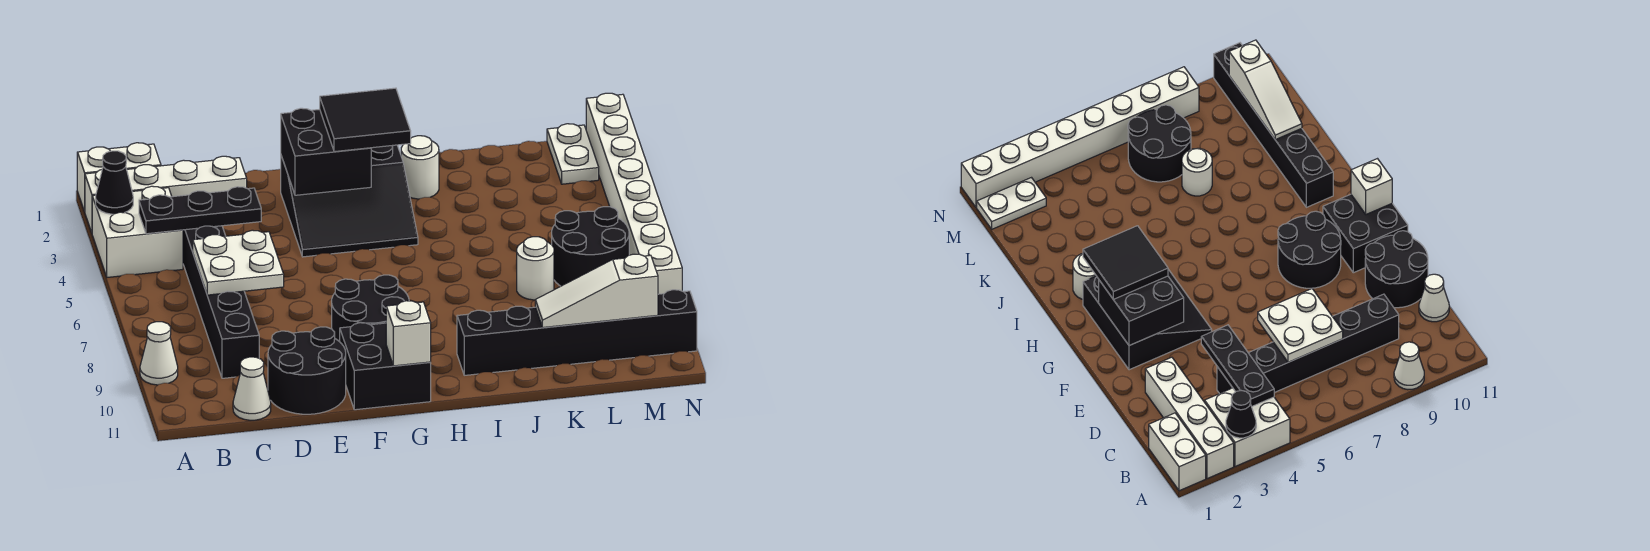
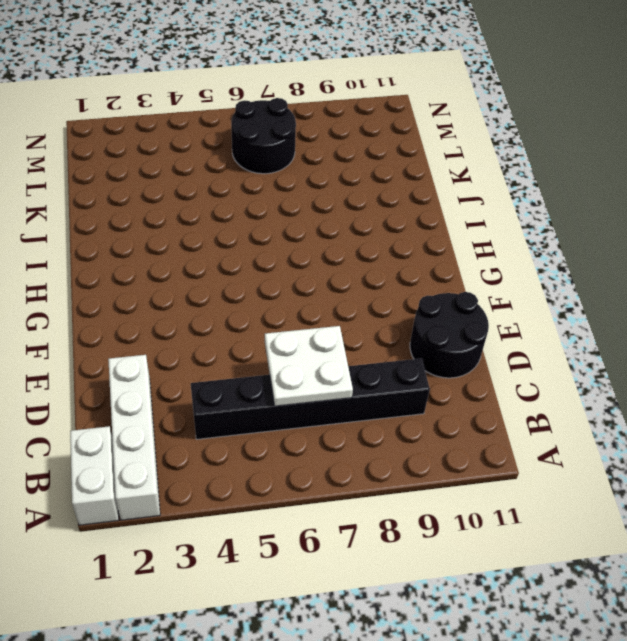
none -> white 2x2 brick [92,186,183,277]
none -> white 1x1 cone [140,322,178,385]
none -> white 1x1 cone [233,357,271,420]

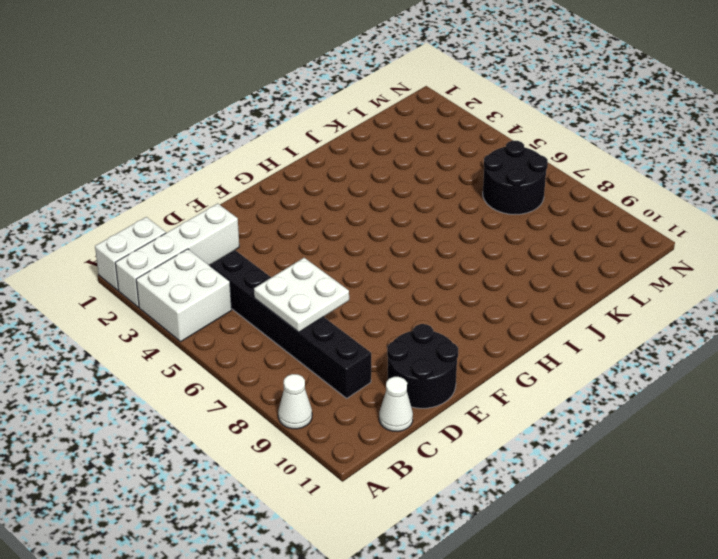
none -> black 3x3 slope [281,145,418,257]
none -> black 2x2 round brick [332,275,409,342]
none -> black 2x2 brick [340,323,431,410]

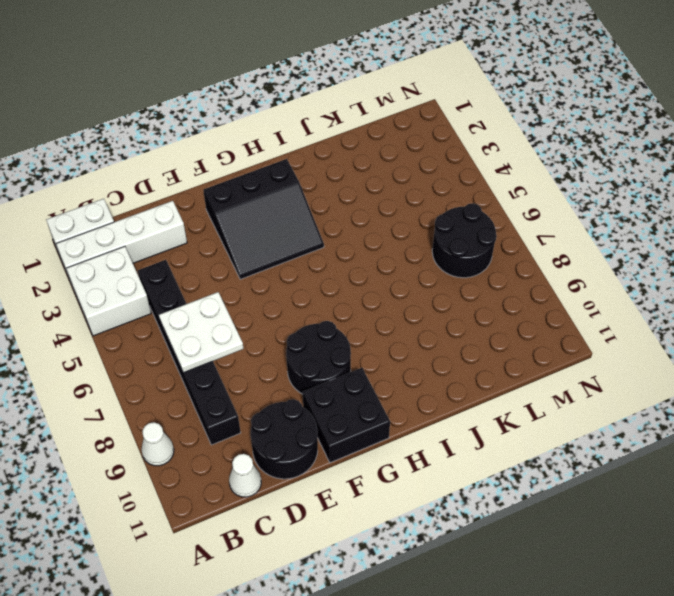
none -> white 1x1 round brick [401,136,439,199]
none -> black 1x6 brick [457,290,697,375]
none -> white 1x1 round brick [516,237,554,300]

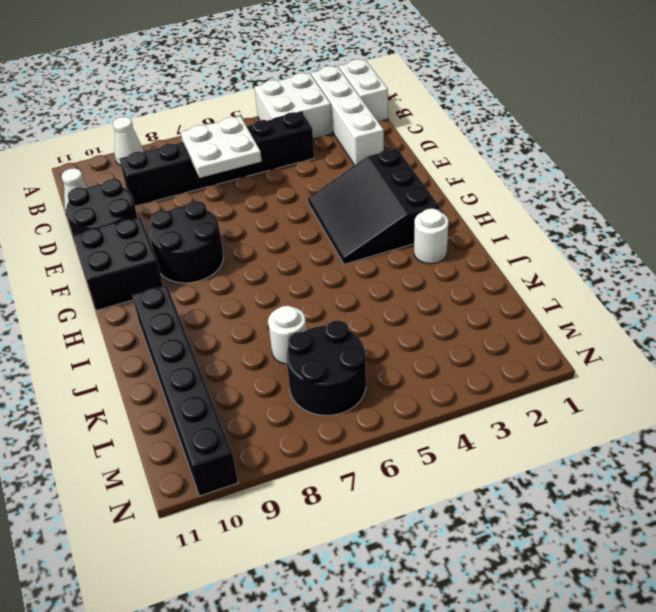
none -> white 1x2 plate [547,124,599,184]
none -> white 1x8 brick [586,93,682,294]
none -> black 1x1 cone [96,151,133,214]

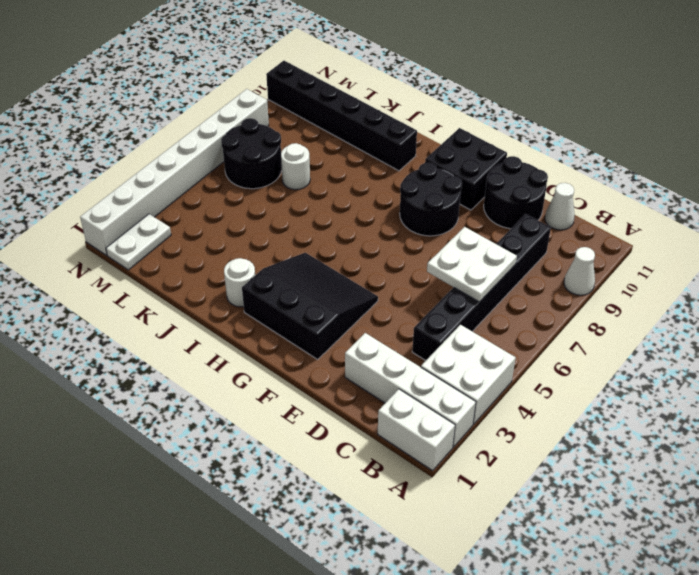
none -> black 1x1 cone [96,151,133,214]
none -> black 1x3 plate [139,187,261,234]
none -> black 2x2 brick [281,108,371,195]

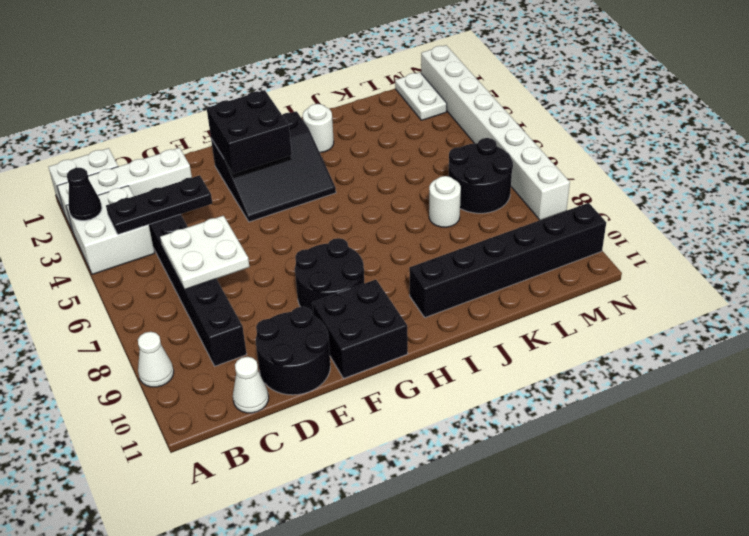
none -> white 1x1 brick [386,301,431,366]
none -> white 1x3 slope [535,254,658,328]
none -> black 2x2 tile [320,88,411,152]

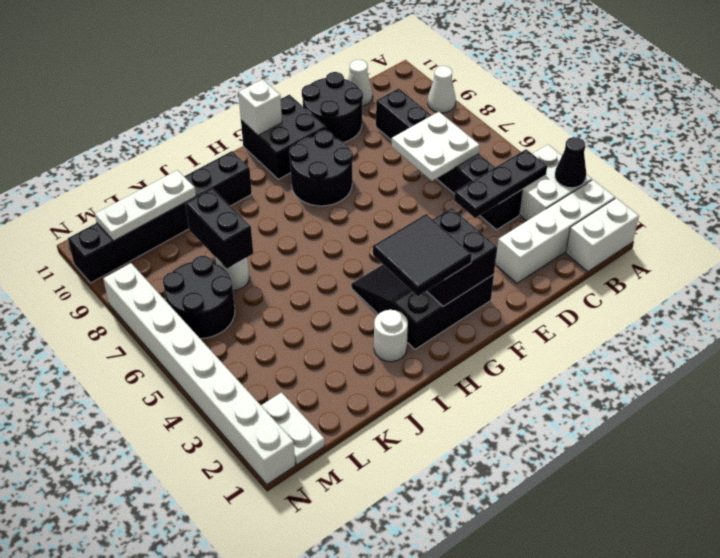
black 1x2 brick [186,188,253,269] -> none
white 1x3 plate [95,170,196,241] -> white 1x3 slope [535,254,658,328]

